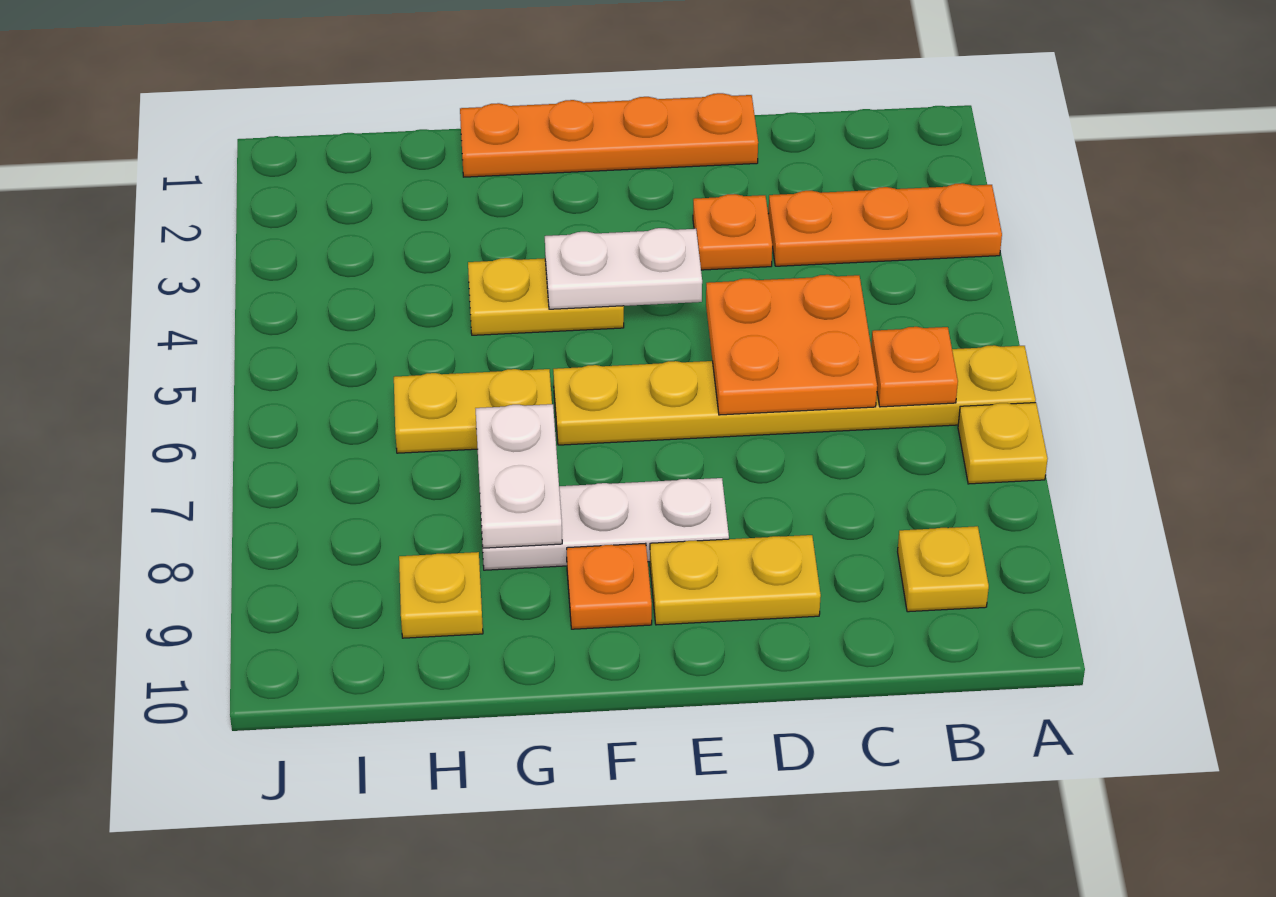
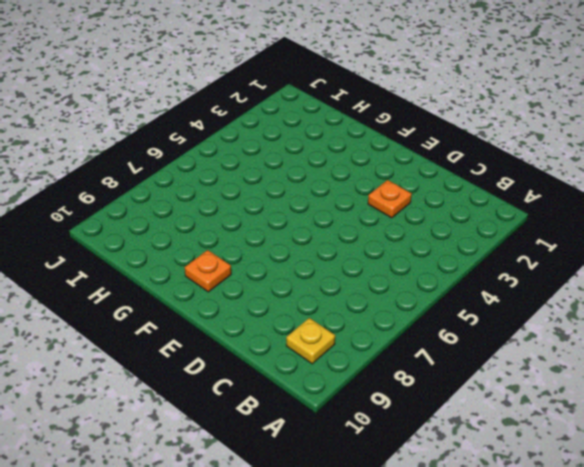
none -> orange 1x3 plate [768,183,1002,266]
none -> yellow 1x6 plate [553,345,1036,445]
none -> yellow 1x1 plate [958,403,1048,484]

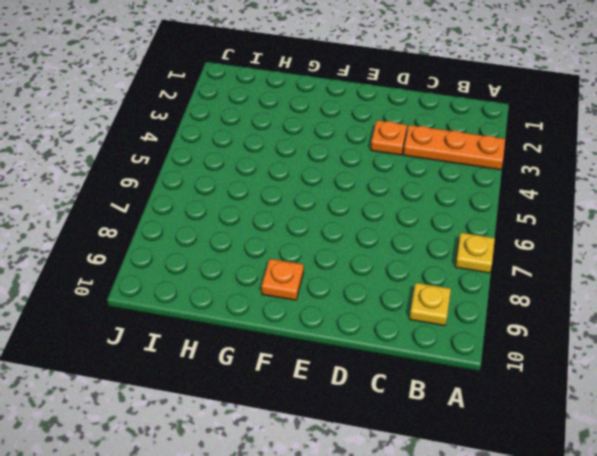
none -> yellow 1x6 plate [553,345,1036,445]
none -> orange 1x4 plate [460,93,758,177]
none -> yellow 1x2 plate [650,535,821,625]

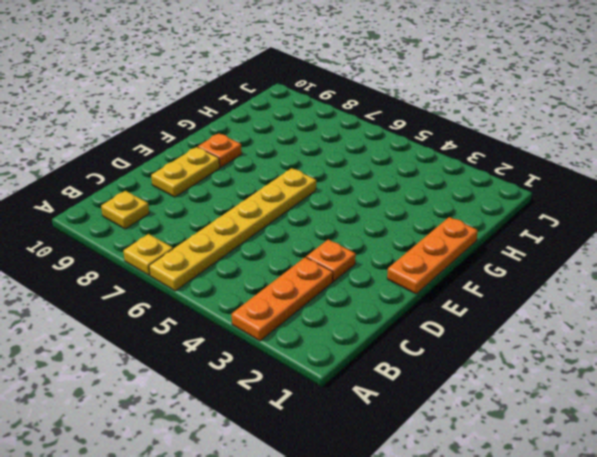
orange 1x3 plate [387,217,478,294] -> orange 1x4 plate [460,93,758,177]
none -> white 1x3 plate [481,478,729,570]
none -> yellow 1x2 plate [468,258,624,335]
none -> yellow 1x2 plate [394,369,552,453]

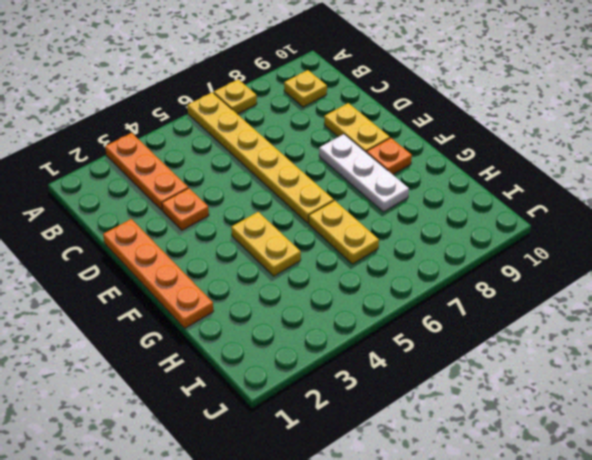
none -> yellow 1x1 plate [399,552,483,638]
none -> orange 1x1 plate [871,327,958,407]
none -> orange 2x2 plate [706,275,877,415]

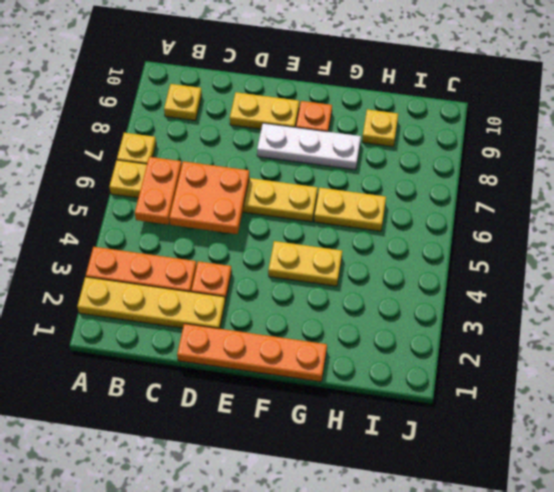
yellow 1x4 plate [77,277,225,329] -> none
orange 1x2 plate [135,157,182,225] -> orange 1x1 plate [871,327,958,407]
none -> white 1x2 plate [545,228,702,309]
none -> white 1x2 plate [476,404,562,548]

